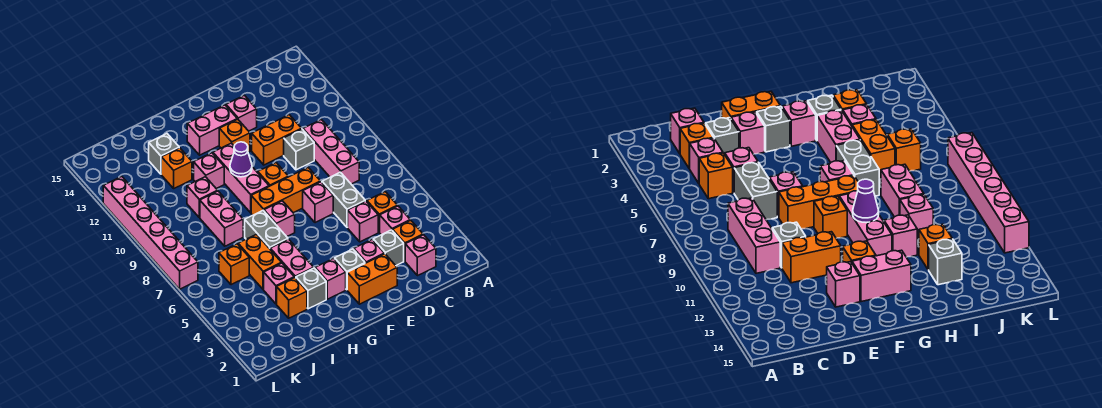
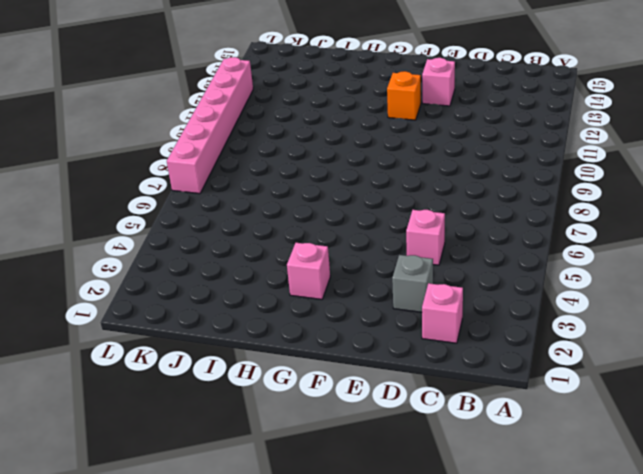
none -> orange 1x1 brick [393,220,423,261]
none -> pink 1x1 brick [380,206,410,235]
none -> orange 1x1 brick [367,192,398,232]
none -> pink 1x3 brick [303,120,359,184]

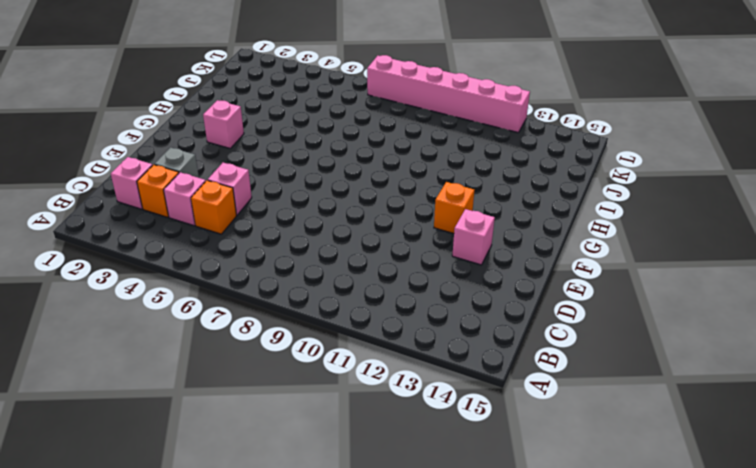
none -> pink 1x3 brick [303,120,359,184]
none -> grey 1x2 brick [322,172,365,227]
none -> grey 1x1 brick [284,129,314,170]
none -> orange 1x2 brick [252,115,302,165]

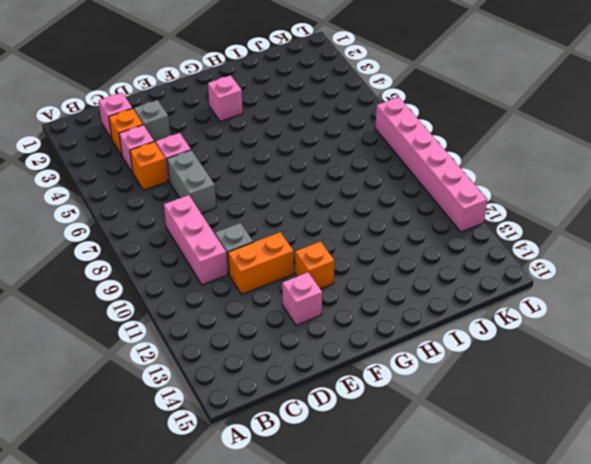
none -> orange 1x2 brick [347,254,397,304]
none -> pink 1x1 brick [354,240,384,263]
none -> pink 1x1 brick [303,182,333,223]
none -> orange 1x3 brick [251,167,321,215]

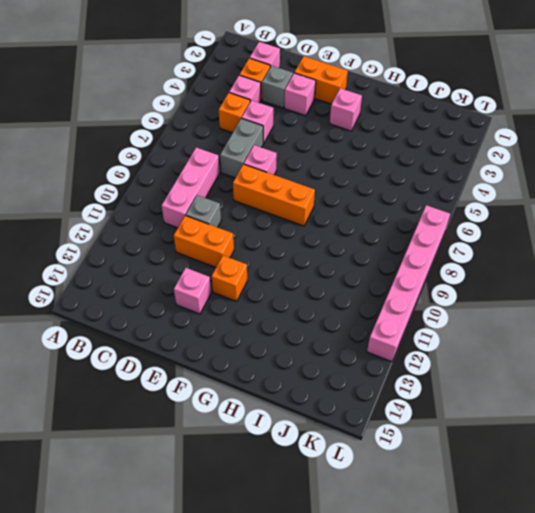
none -> grey 1x1 brick [335,249,365,290]
none -> orange 1x1 brick [258,163,288,186]
none -> pink 1x2 brick [187,105,237,155]
none -> pink 1x1 brick [264,201,295,237]

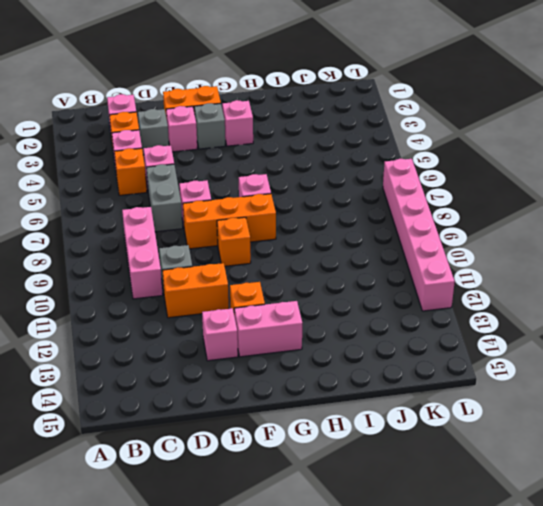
none -> pink 1x3 brick [213,143,269,213]
none -> grey 1x1 brick [296,268,326,309]
none -> pink 1x2 brick [270,239,314,278]
none -> grey 1x2 brick [245,211,288,249]

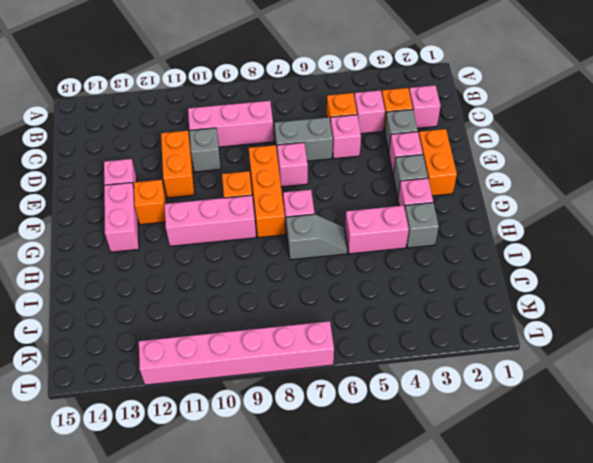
grey 1x2 slope [286,214,347,260] -> grey 1x2 brick [245,211,288,249]
none -> pink 1x1 brick [194,153,224,188]
none -> orange 1x1 brick [277,277,307,318]
none -> pink 1x1 brick [264,263,294,304]
none -> orange 1x2 brick [238,234,282,290]

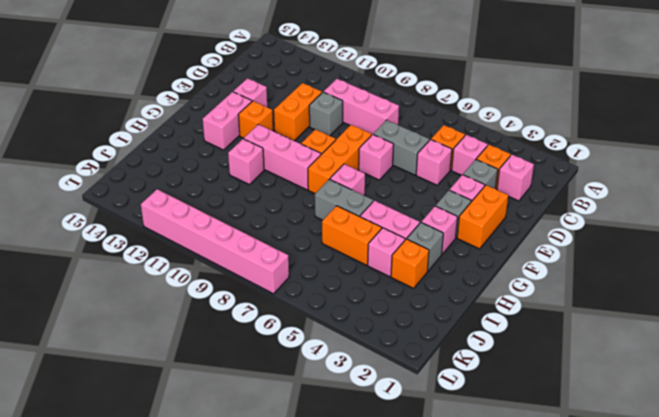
none -> pink 1x2 brick [200,191,243,246]
none -> pink 1x1 brick [187,177,218,217]
none -> orange 1x1 brick [161,148,192,188]
none -> grey 1x1 brick [149,134,179,174]

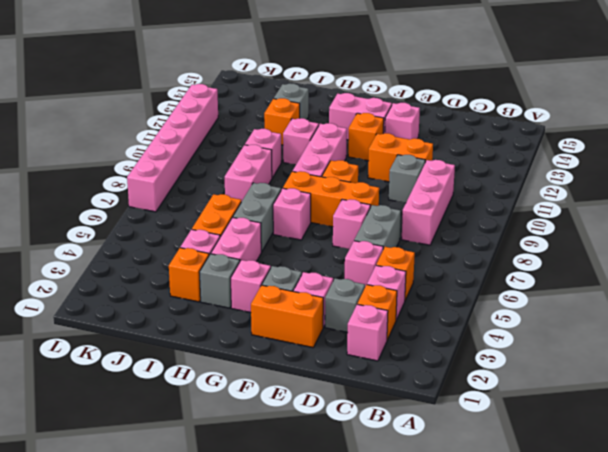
none -> orange 1x1 brick [219,244,249,285]
none -> purple 1x1 cone [230,142,252,177]

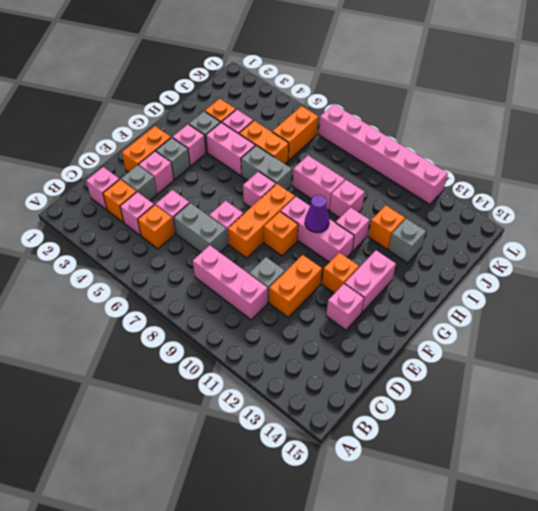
orange 1x2 brick [272,106,319,160] -> orange 1x1 brick [219,244,249,285]

